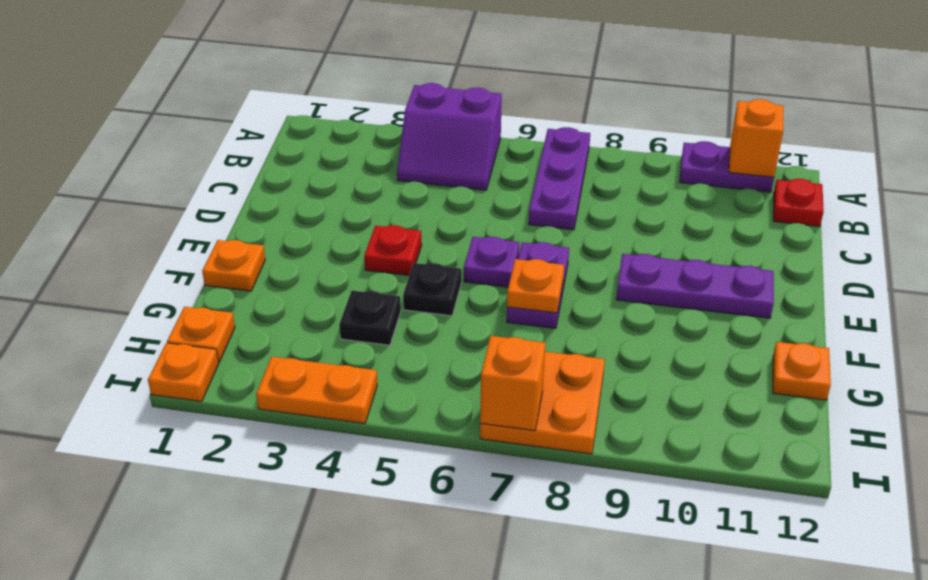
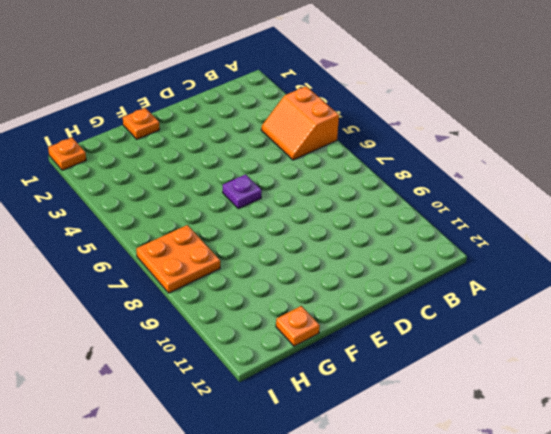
orange 2x2 slope [261,86,339,160] -> purple 2x2 slope [397,83,502,190]
none -> purple 1x3 plate [529,127,590,230]
none -> purple 1x2 plate [679,141,774,192]
none -> red 1x1 plate [773,179,824,227]

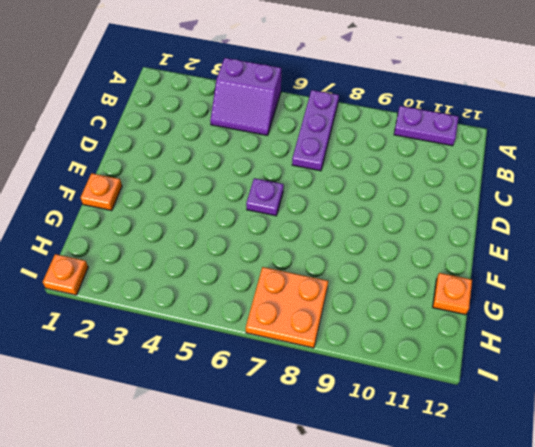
none -> red 1x1 plate [773,179,824,227]
none -> red 1x1 plate [364,225,422,275]
none -> purple 1x2 plate [507,242,569,328]

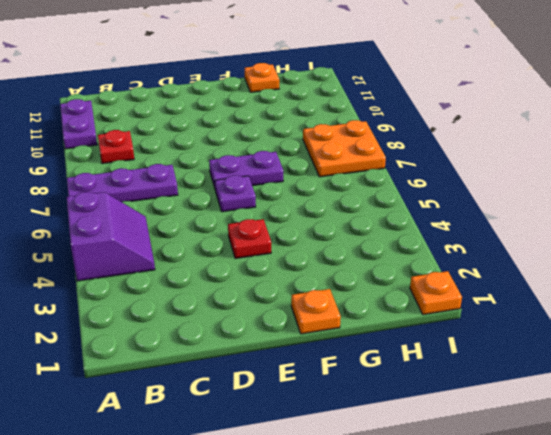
red 1x1 plate [98,130,134,164] -> red 1x1 plate moved to [773,179,824,227]
none -> purple 1x3 plate [616,254,774,318]
none -> black 1x1 plate [403,263,461,316]
none -> black 1x1 plate [339,291,401,345]

